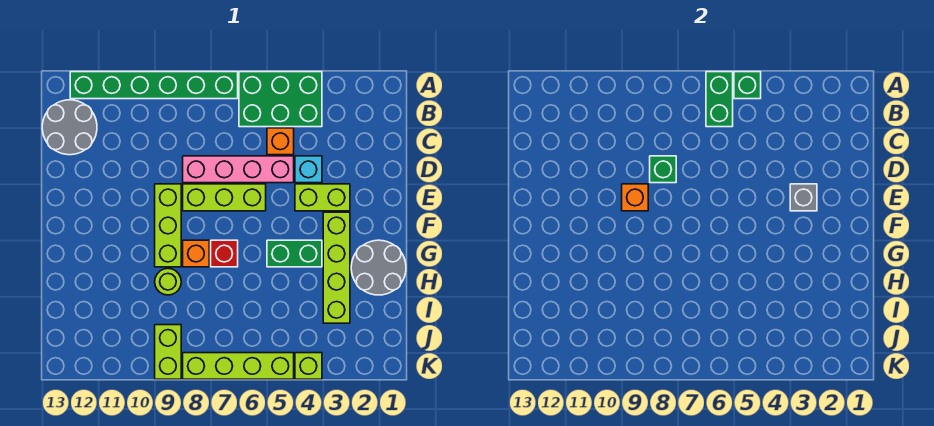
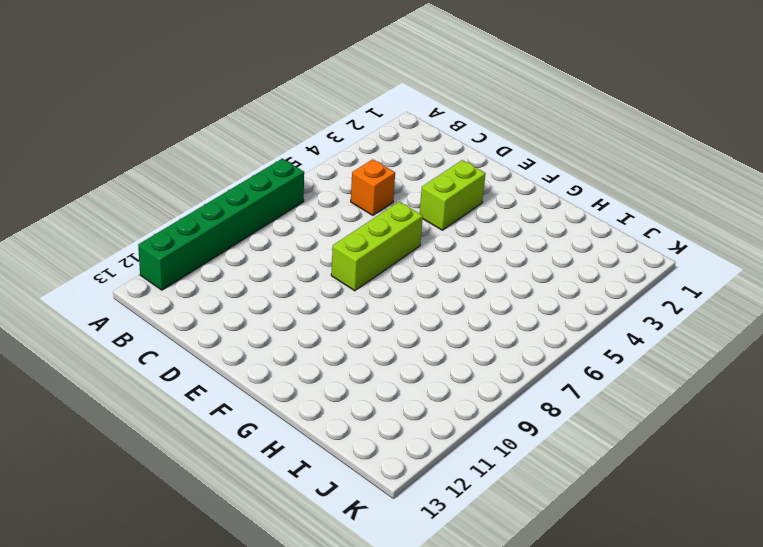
none -> green 2x3 brick [239,72,322,127]
none -> grey 2x2 round brick [42,100,97,155]
none -> cyan 1x1 brick [295,156,322,183]

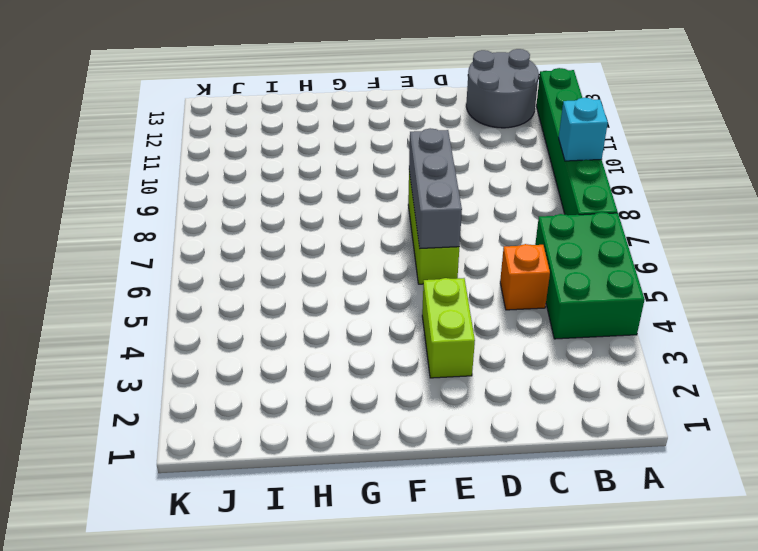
cyan 1x1 brick [559,98,608,161] -> cyan 1x1 brick moved to [295,156,322,183]
grey 1x3 brick [409,128,462,248] -> none
none -> pink 1x4 brick [183,156,294,183]
none -> lime 1x3 brick [155,184,181,267]
none -> lime 1x4 brick [323,212,350,323]

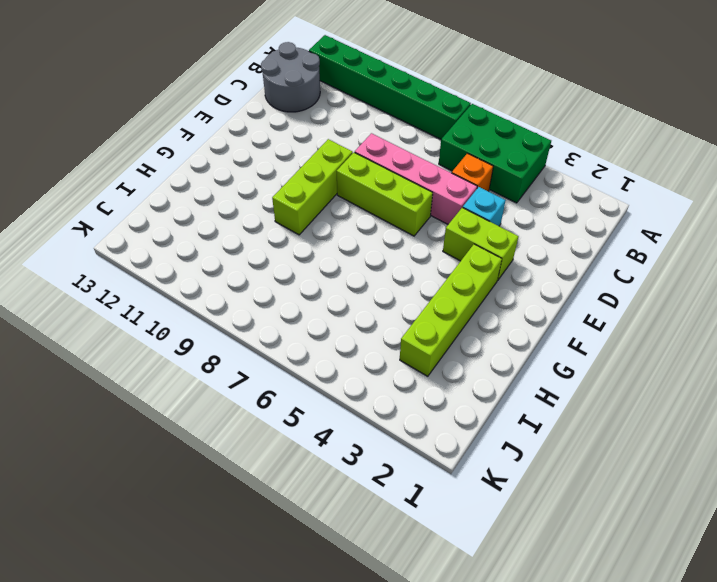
none -> grey 2x2 round brick [351,240,406,295]
none -> green 1x2 brick [267,240,322,267]
none -> red 1x1 brick [211,240,238,267]

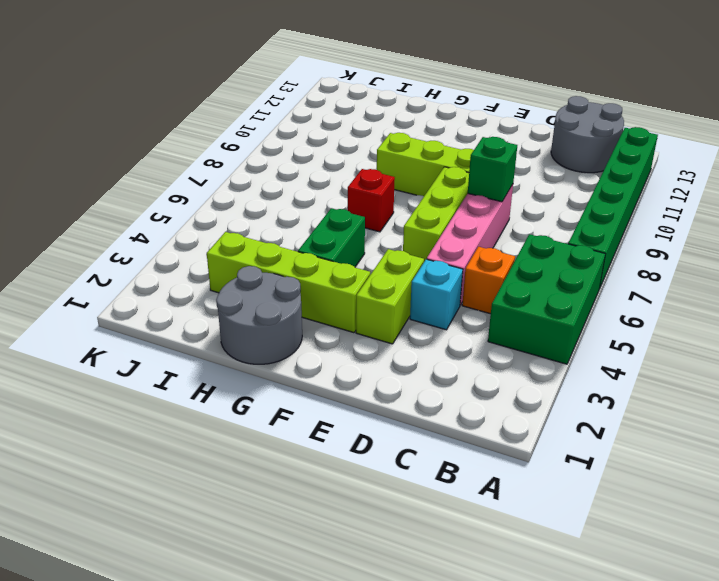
none -> orange 1x1 brick [183,240,209,267]
none -> lime 1x1 round brick [155,269,181,295]
none -> lime 1x2 brick [155,325,181,379]

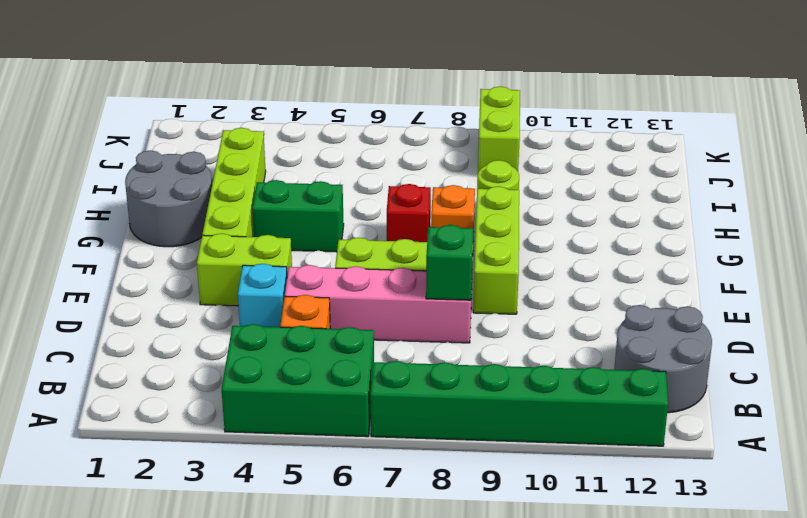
none -> lime 1x1 brick [295,353,322,379]
none -> lime 1x4 brick [183,353,294,379]
none -> green 1x1 brick [734,72,761,99]

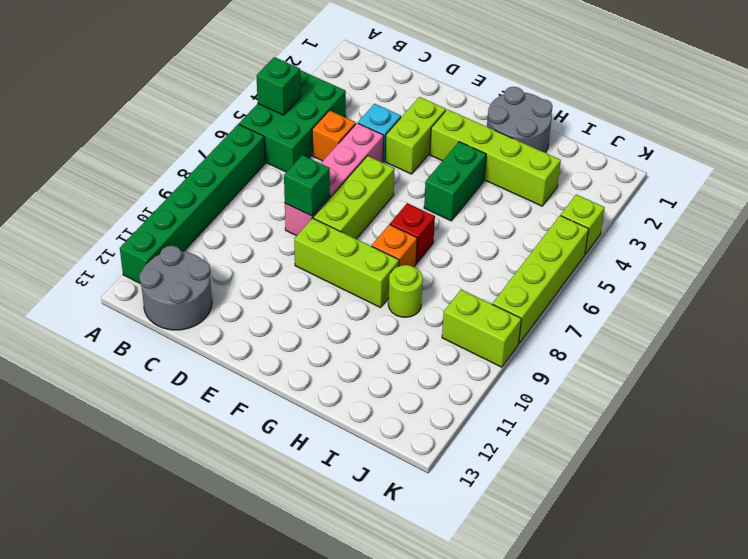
none -> green 1x2 brick [706,72,733,127]
none -> grey 1x1 brick [790,184,817,211]
none -> orange 1x1 brick [622,184,648,211]

